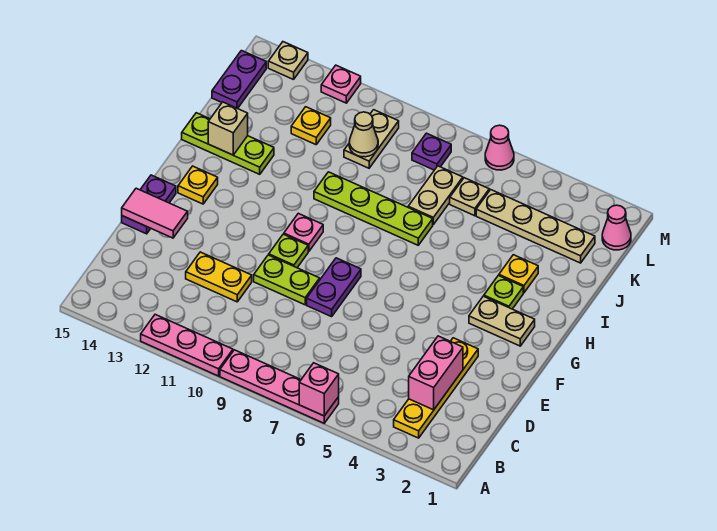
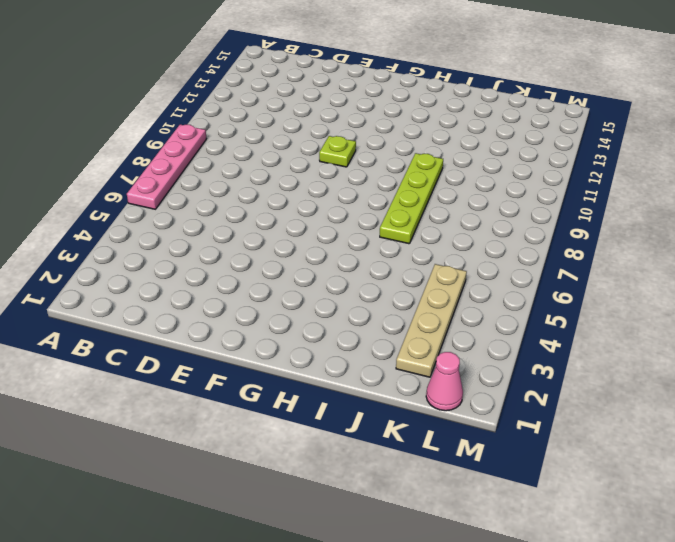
none -> pink 1x3 plate [141,315,233,376]
none -> yellow 1x4 plate [394,338,478,438]
none -> yellow 1x2 plate [186,252,252,302]
none -> purple 1x2 plate [307,258,361,317]

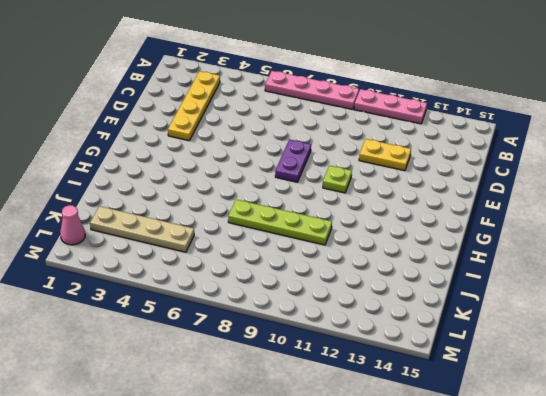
none -> lime 1x2 plate [254,255,320,305]
none -> purple 1x2 plate [122,175,176,234]
none -> tan 1x2 plate [469,296,535,346]
none -> pink 1x1 plate [284,213,323,251]

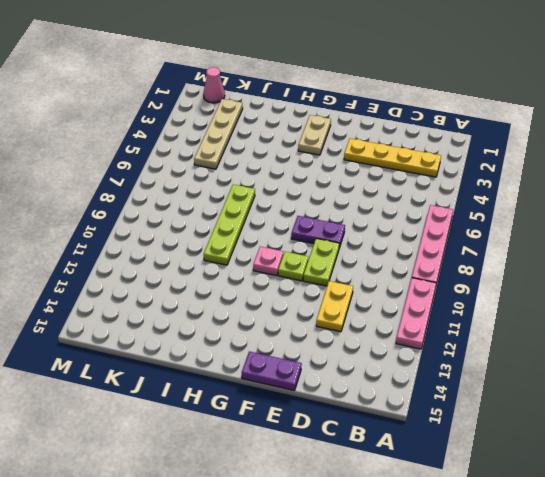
none -> yellow 1x1 plate [178,166,218,204]
none -> lime 1x1 plate [484,276,523,309]
none -> yellow 1x1 plate [499,255,538,293]
none -> lime 1x3 plate [182,113,274,174]

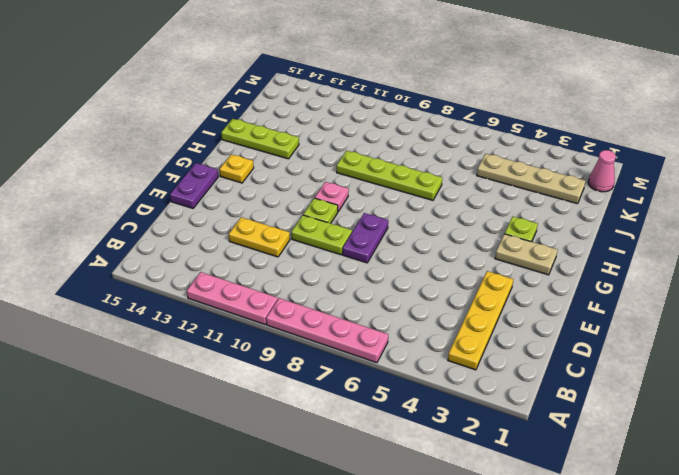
none -> yellow 1x1 plate [499,255,538,293]
none -> tan 1x2 plate [408,166,463,224]
none -> tan 1x1 plate [450,178,489,216]
none -> tan 1x2 plate [344,110,399,168]

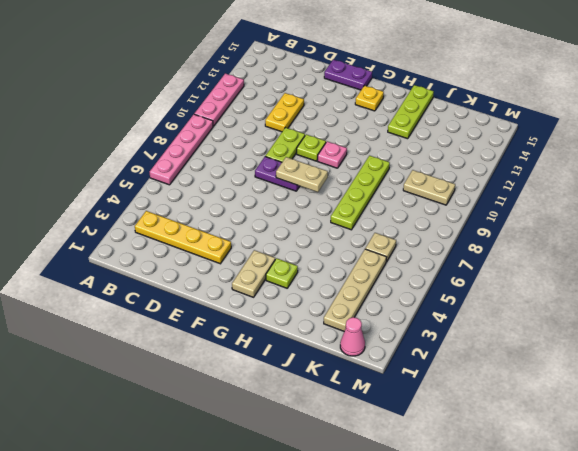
tan 1x2 plate [276,157,328,192] -> tan 1x2 plate moved to [408,166,463,224]
none -> yellow 1x1 plate [499,255,538,293]
none -> yellow 1x1 plate [291,107,331,145]
none -> purple 1x2 plate [212,51,266,109]
none -> purple 1x1 plate [412,133,451,170]

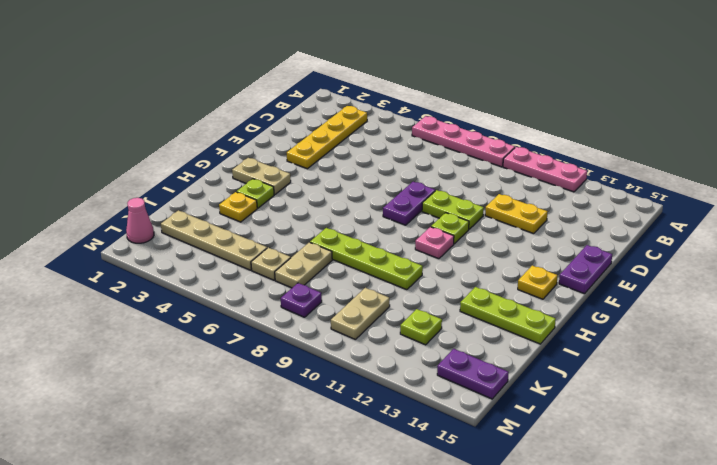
lime 1x1 plate [400,309,442,345] -> yellow 1x1 plate [291,107,331,145]
purple 1x2 plate [437,349,509,399] -> purple 1x2 plate turned to [212,51,266,109]
none -> pink 1x1 cone [485,125,514,170]
none -> pink 1x1 plate [321,65,361,103]
none -> tan 1x1 plate [268,42,308,80]
none -> pink 1x1 brick [299,363,339,416]

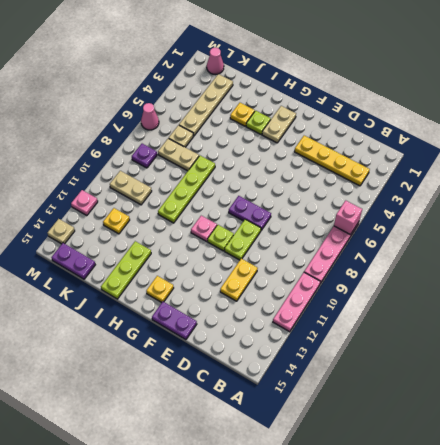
none -> pink 1x2 brick [409,336,463,410]
none -> pink 1x2 tile [122,188,188,238]
none -> tan 1x1 brick [208,102,248,155]
none -> tan 1x1 cone [349,112,378,157]

